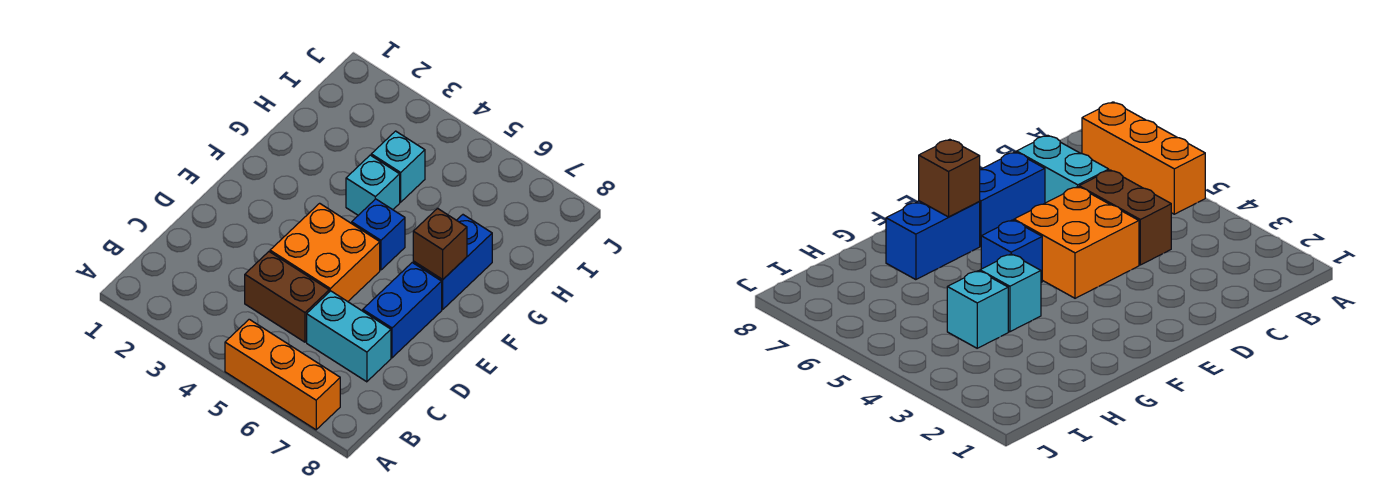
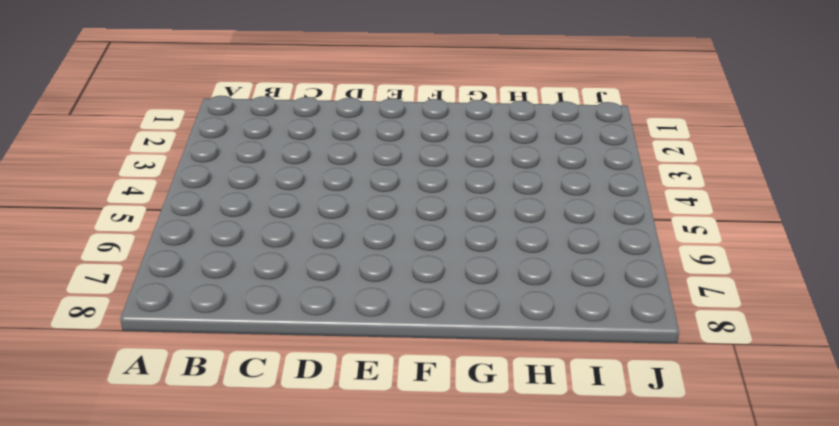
none -> orange 1x3 brick [225,319,340,430]
none -> brown 1x2 brick [245,252,329,342]

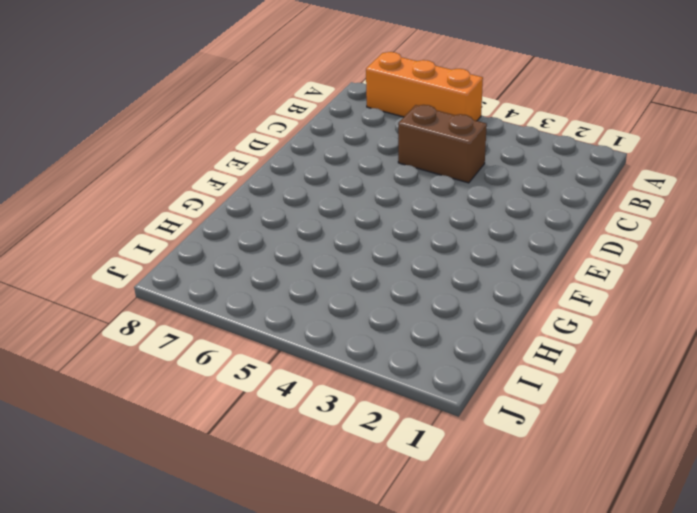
none -> cyan 1x2 brick [307,291,391,382]
none -> orange 2x2 brick [270,203,380,302]

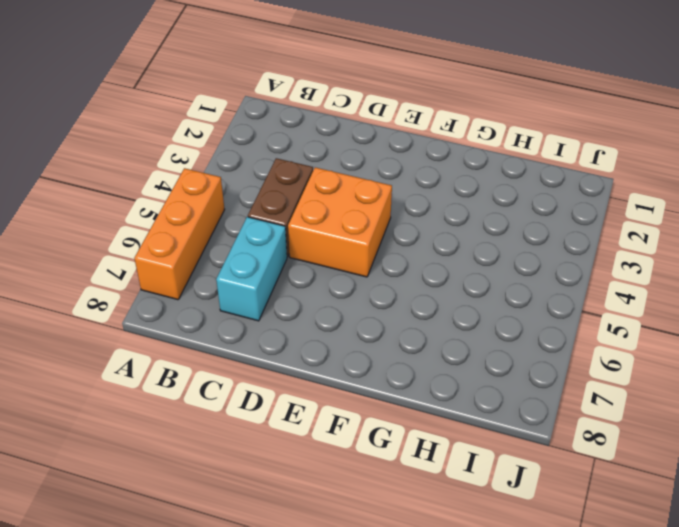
none -> blue 1x2 brick [363,263,442,358]
none -> blue 1x1 brick [352,199,405,270]

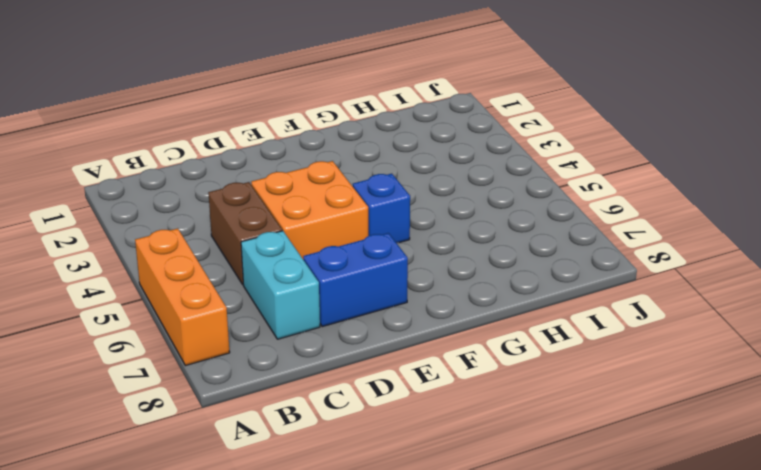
none -> blue 1x2 brick [413,215,492,309]
none -> cyan 1x1 brick [346,155,400,215]

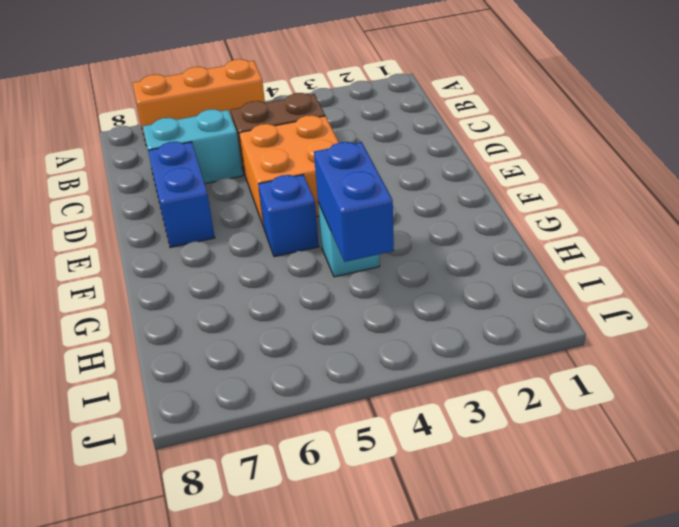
blue 1x2 brick [314,142,394,262] -> blue 1x2 brick moved to [413,215,492,309]
none -> cyan 1x1 brick [371,131,425,202]
none -> brown 1x1 brick [413,208,467,280]

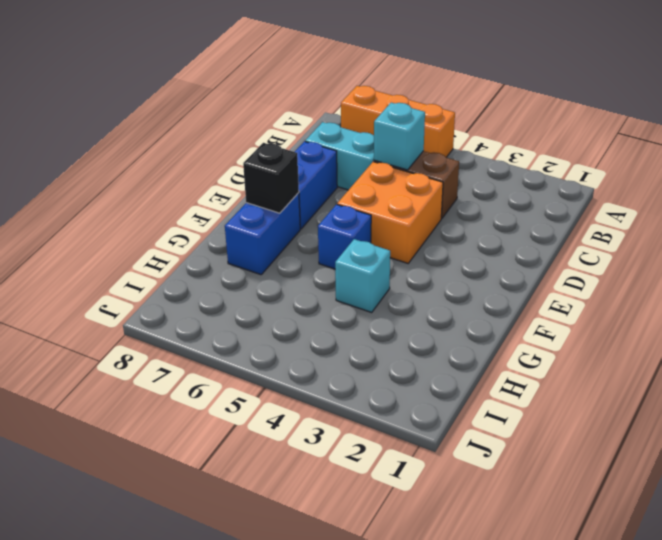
cyan 1x1 brick [374,103,425,170] -> cyan 1x1 brick moved to [371,131,425,202]
black 1x1 brick [243,143,299,213] -> brown 1x1 brick [413,208,467,280]

